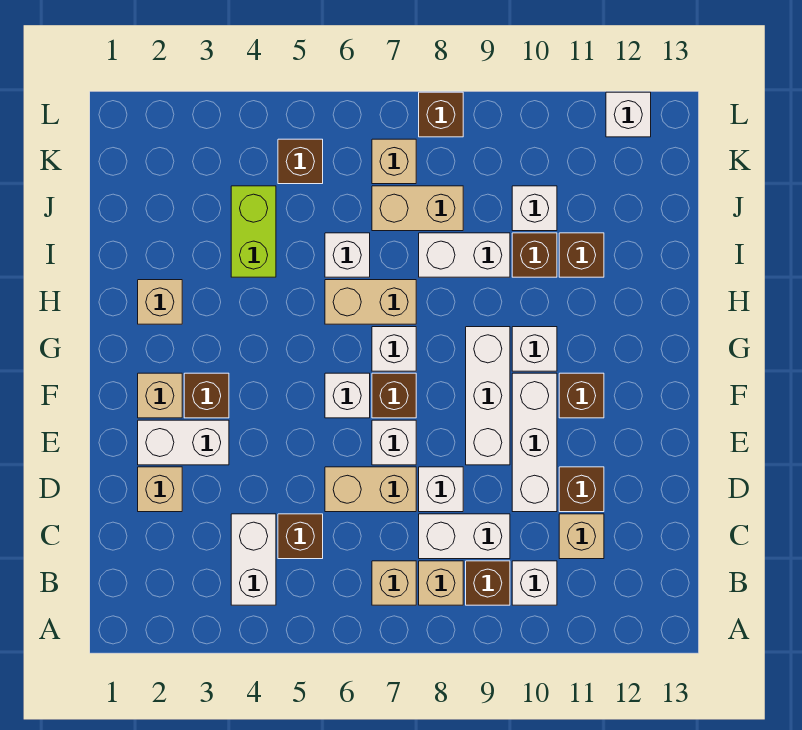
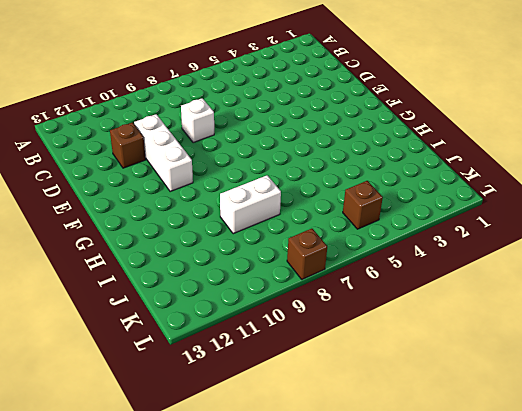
none -> white 1x2 brick [231,514,276,605]
none -> tan 1x1 brick [372,561,416,605]
none -> tan 1x1 brick [419,561,463,605]
none -> brown 1x1 brick [466,561,510,605]

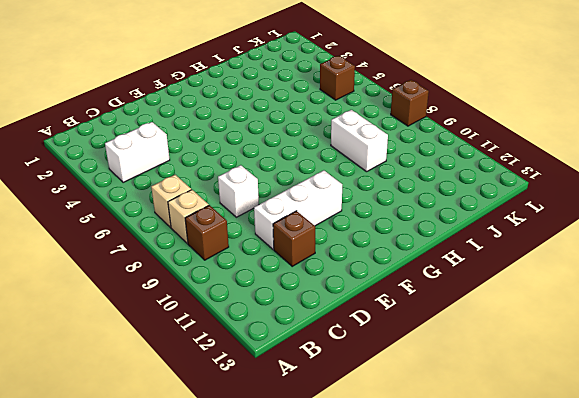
none -> white 1x1 brick [512,561,557,605]
none -> brown 1x1 brick [278,514,323,559]
none -> white 1x2 brick [419,514,510,559]
none -> tan 1x1 brick [559,514,604,559]

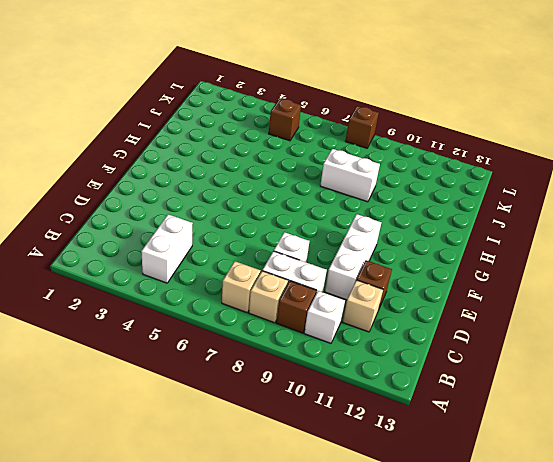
none -> brown 1x1 brick [278,514,323,559]
none -> tan 1x1 brick [138,467,182,512]
none -> tan 1x2 brick [325,467,416,512]
none -> white 1x2 brick [138,420,229,465]

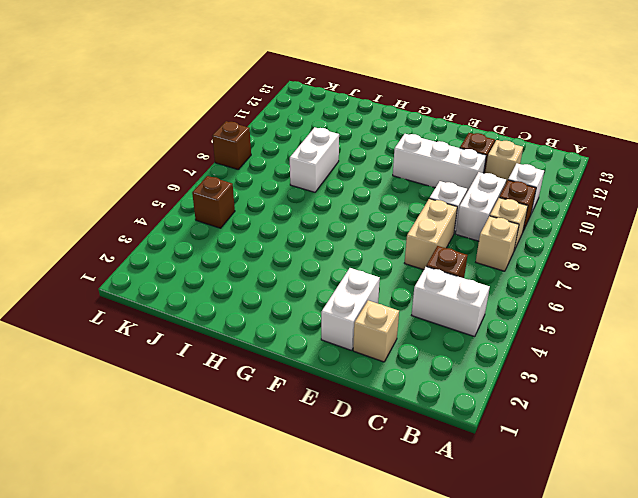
none -> white 1x1 brick [372,420,416,465]
none -> white 1x3 brick [466,327,510,465]
none -> tan 1x1 brick [138,373,182,418]
none -> brown 1x1 brick [184,373,229,418]

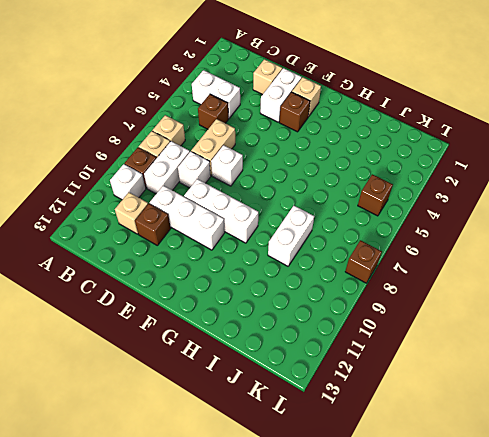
none -> white 1x1 brick [325,373,370,418]
none -> brown 1x1 brick [372,373,416,418]
none -> brown 1x1 brick [559,373,604,418]
none -> white 1x1 brick [372,327,416,371]

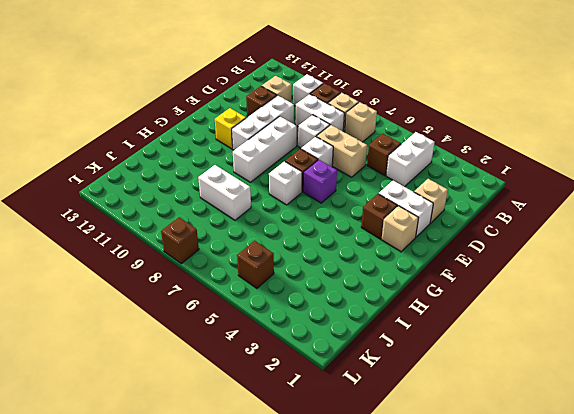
purple 1x1 brick [303,160,337,203] -> white 1x1 brick [325,373,370,418]
yellow 1x1 brick [215,108,246,149] -> brown 1x1 brick [559,373,604,418]
none -> white 1x1 brick [512,327,557,371]
none -> tan 1x1 brick [138,280,182,324]
none -> tan 1x2 brick [325,280,416,324]
none -> lime 1x2 brick [231,186,276,277]

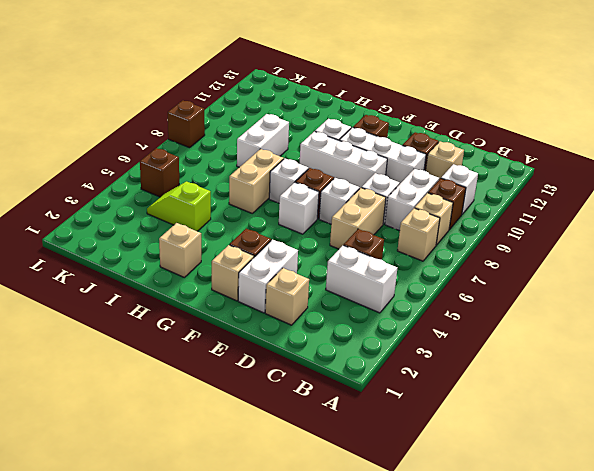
lime 1x2 slope [147,182,211,231] -> lime 1x2 brick [231,186,276,277]
none -> white 1x1 brick [325,233,370,277]
none -> brown 1x1 brick [512,233,557,277]
none -> brown 1x1 brick [559,233,604,277]
none -> tan 1x2 brick [372,186,463,231]

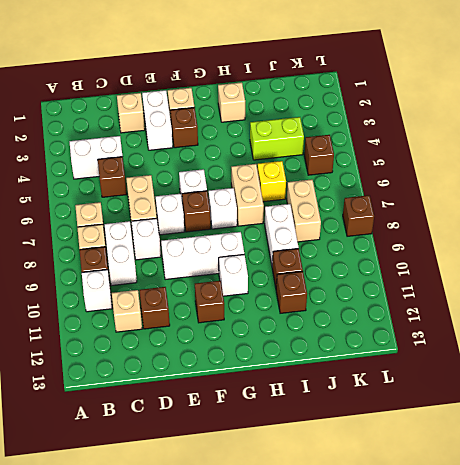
yellow 1x1 brick [257,161,286,202] -> white 1x1 brick [325,233,370,277]
none -> white 1x3 brick [512,373,557,512]
none -> white 1x1 brick [512,186,557,231]
none -> tan 1x1 brick [372,139,416,184]
none -> white 1x1 brick [606,92,651,137]

